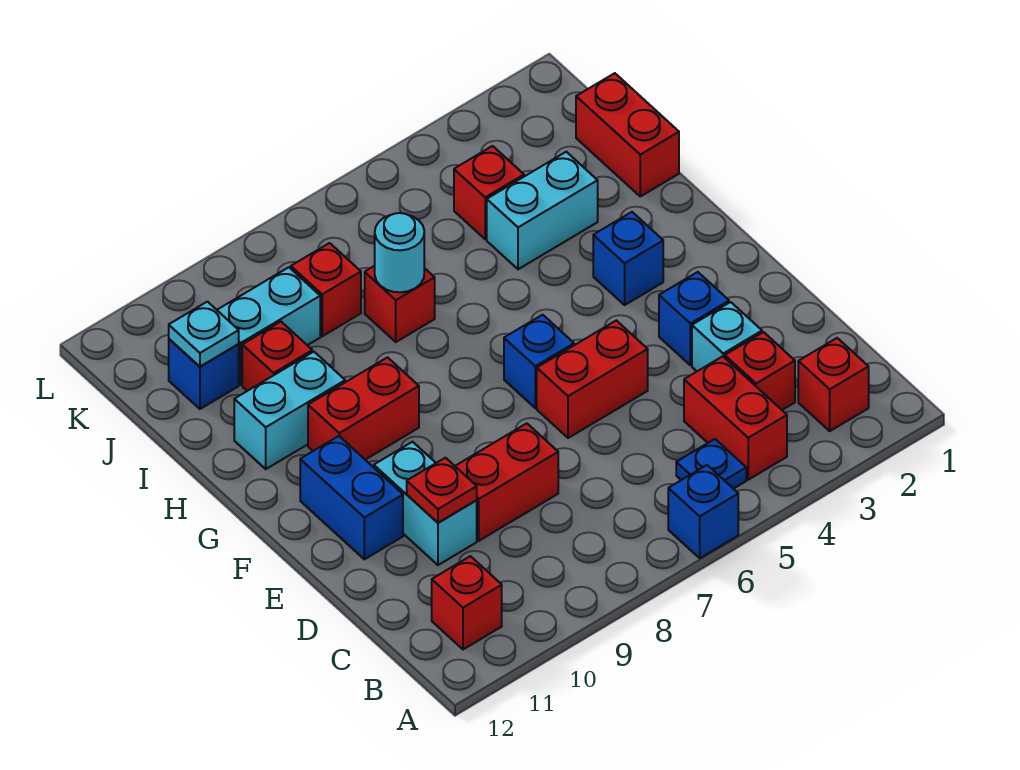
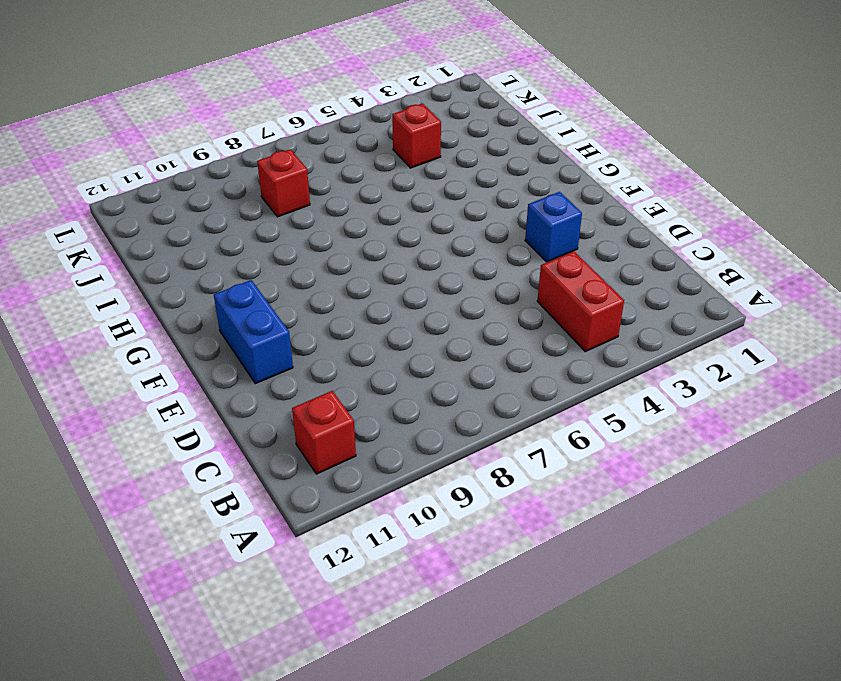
none -> blue 1x1 brick [668,465,738,558]
none -> red 1x1 brick [798,338,869,431]
none -> blue 1x1 plate [676,439,746,489]

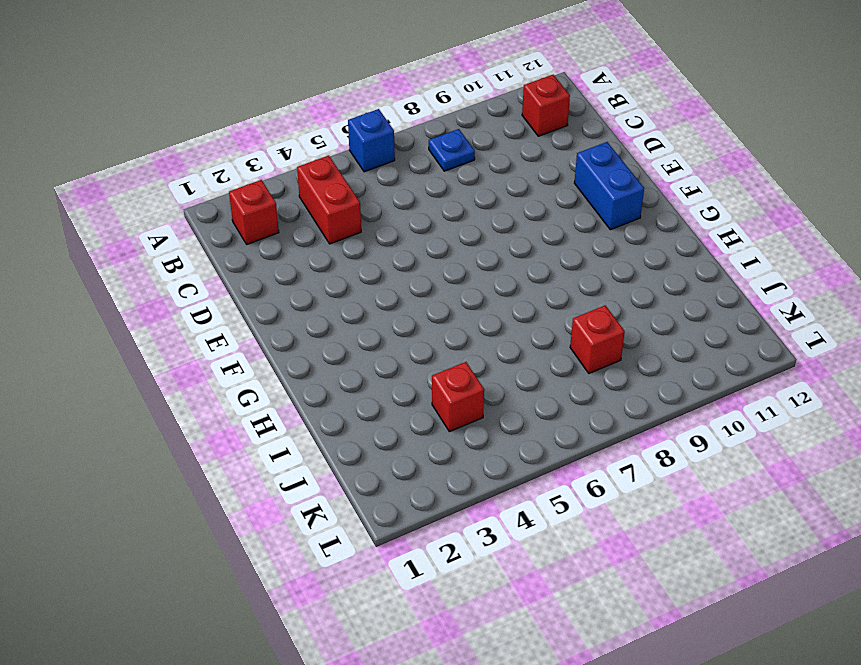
blue 1x1 plate [429,129,475,171] -> blue 1x1 plate moved to [676,439,746,489]
none -> red 1x1 brick [725,332,795,410]
none -> cyan 1x1 brick [692,302,762,371]
none -> red 1x2 brick [455,423,558,541]

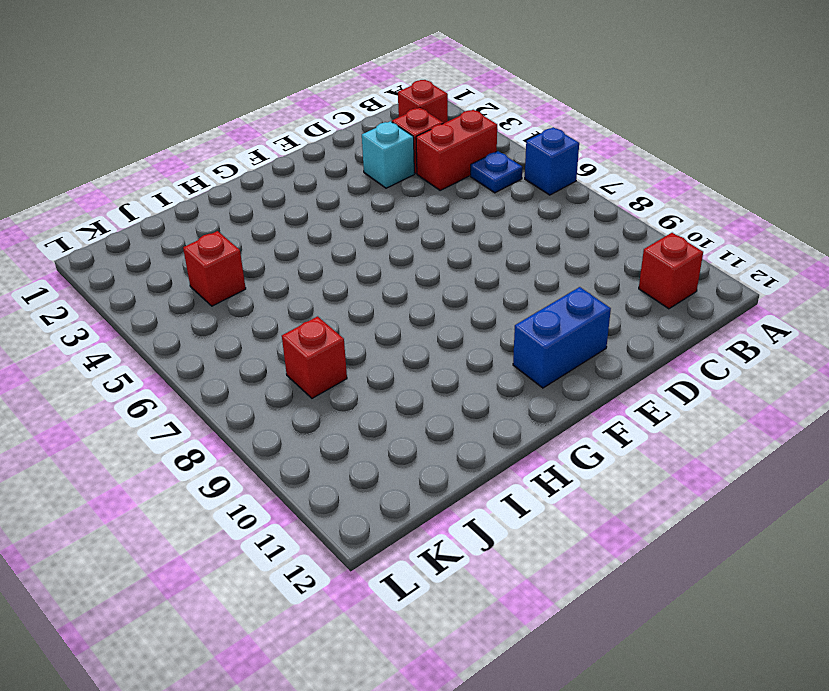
none -> red 1x2 brick [455,423,558,541]
none -> cyan 1x2 brick [374,442,477,565]
none -> blue 1x1 brick [659,272,729,365]

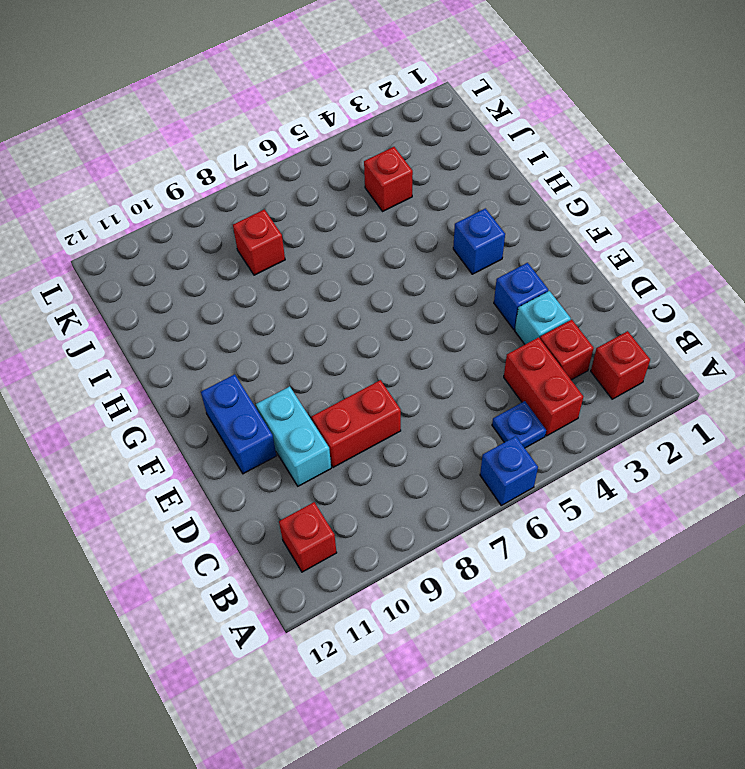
none -> red 1x2 brick [537,320,648,438]
none -> blue 1x1 brick [504,315,574,408]
none -> red 1x2 brick [308,357,419,460]

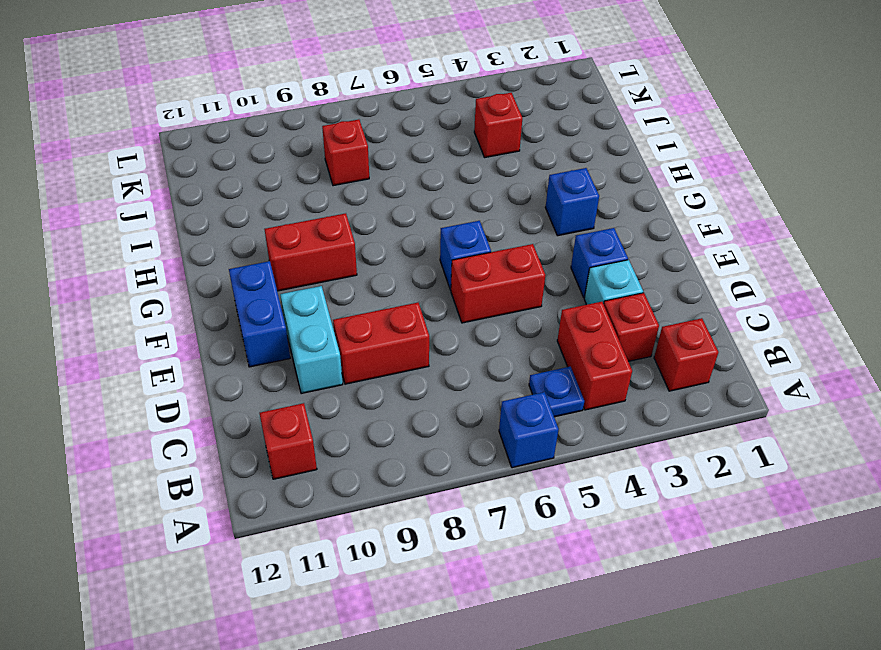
none -> cyan 1x2 brick [234,352,345,469]
none -> red 1x2 brick [576,73,679,196]
none -> cyan 1x2 brick [487,152,598,269]

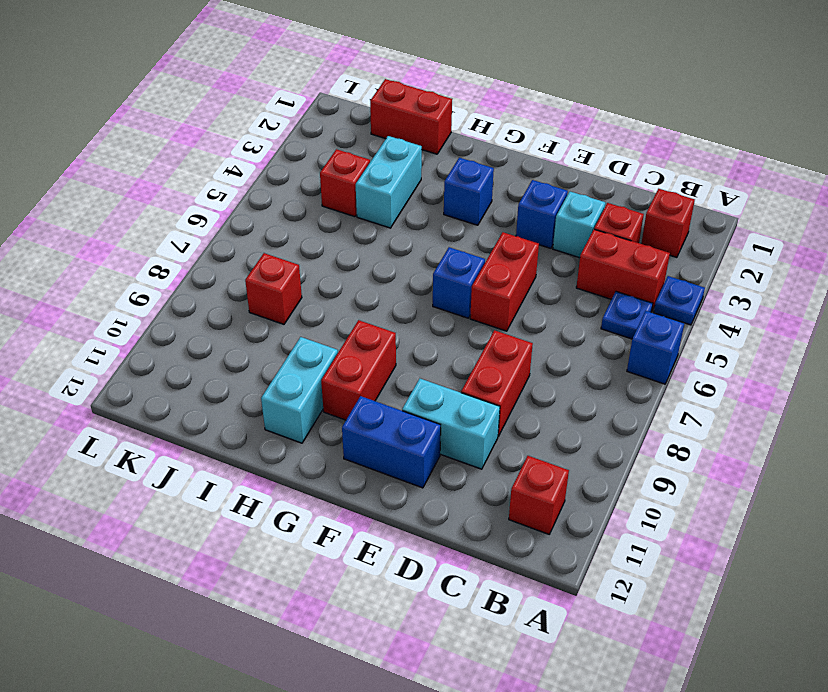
blue 1x1 plate [654,276,705,325] -> none
none -> red 1x1 brick [365,266,435,342]
none -> red 1x1 brick [242,322,312,391]
none -> cyan 1x2 brick [217,267,320,385]

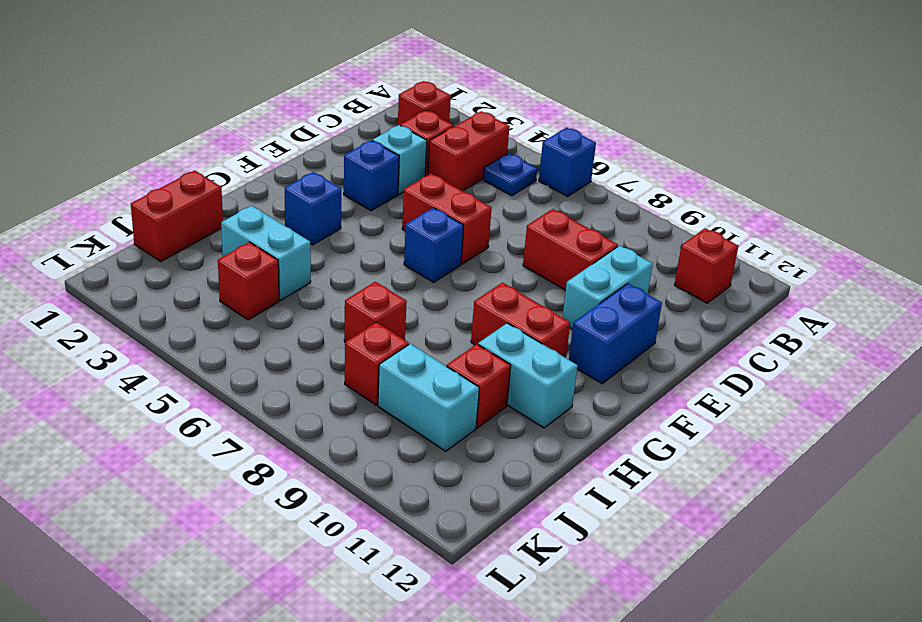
none -> blue 1x1 brick [169,339,239,409]
none -> red 1x1 plate [407,458,477,523]
none -> cyan 1x1 round brick [375,213,424,292]

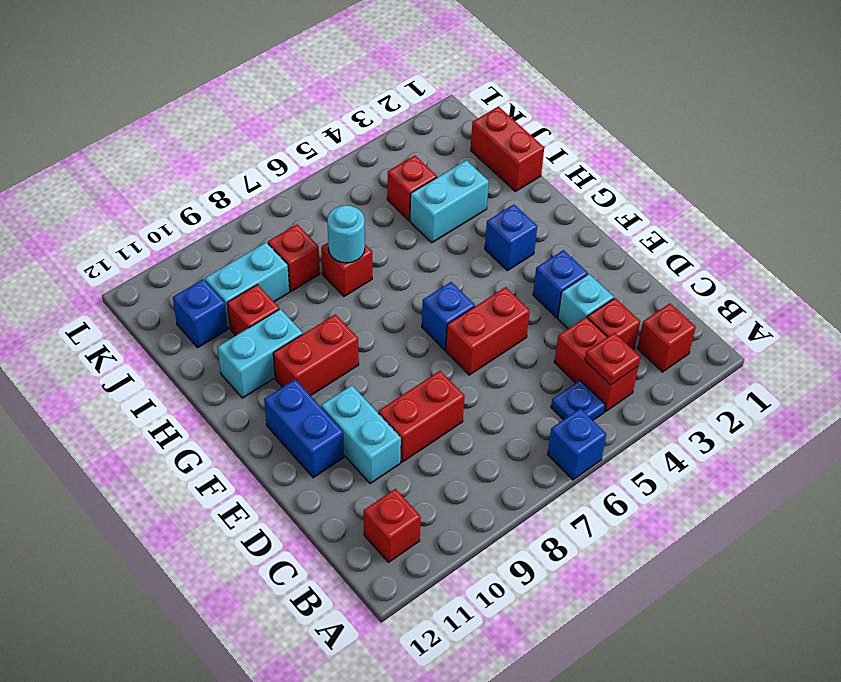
red 1x1 plate [585,333,640,385] -> red 1x1 plate moved to [407,458,477,523]
none -> cyan 1x1 plate [169,302,239,367]

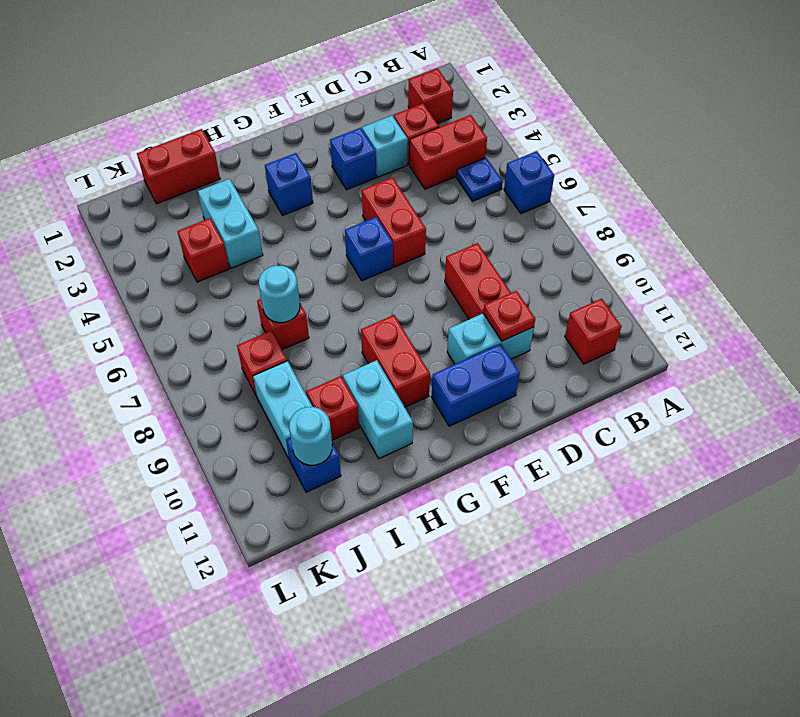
cyan 1x1 round brick [289,407,332,465] -> cyan 1x1 plate [169,302,239,367]

